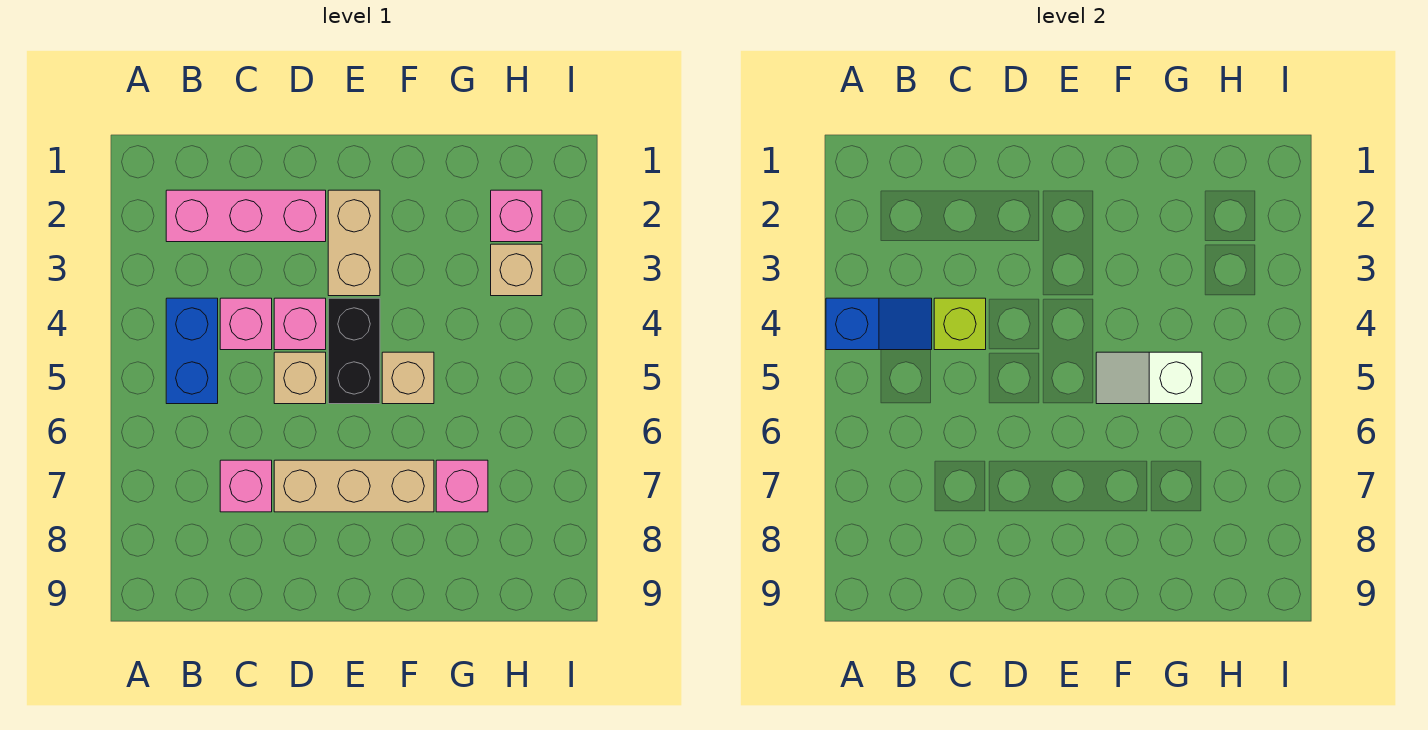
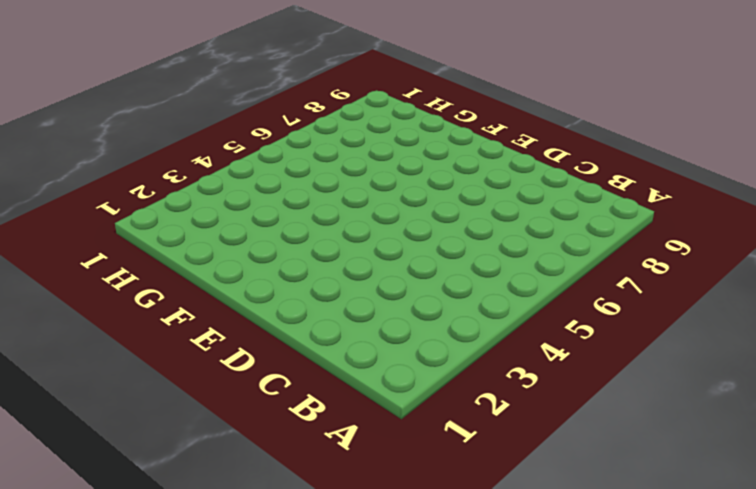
none -> pink 1x3 brick [166,190,326,242]
none -> blue 1x2 brick [166,298,218,404]
none -> pink 1x1 brick [220,298,272,350]

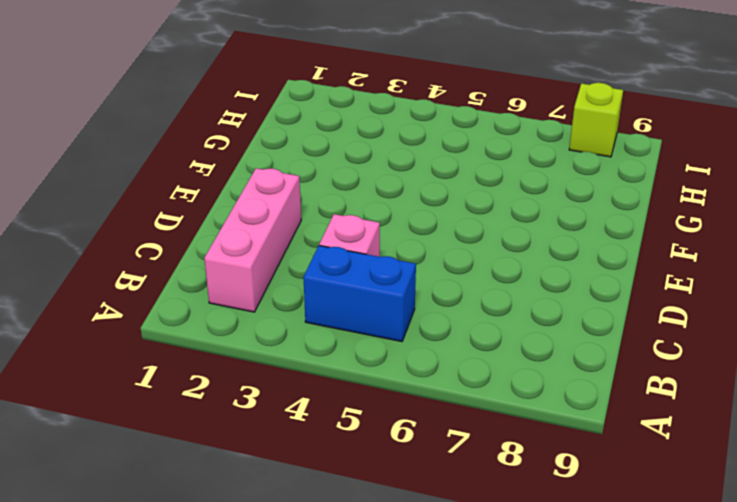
lime 1x1 brick [569,83,623,157] -> lime 1x1 brick moved to [934,298,986,350]
none -> pink 1x1 brick [220,460,272,512]
none -> pink 1x1 brick [274,298,326,350]
none -> tan 1x1 brick [274,352,326,404]

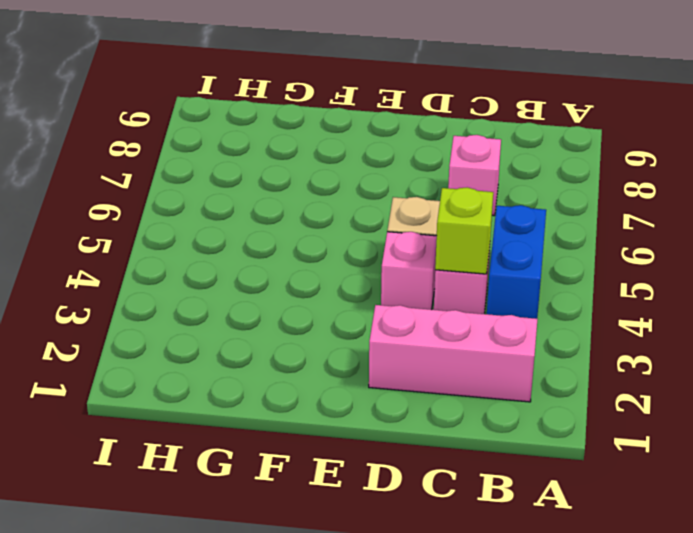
none -> tan 1x3 brick [274,460,434,512]
none -> tan 1x2 brick [328,190,380,296]
none -> black 1x2 brick [328,298,380,404]

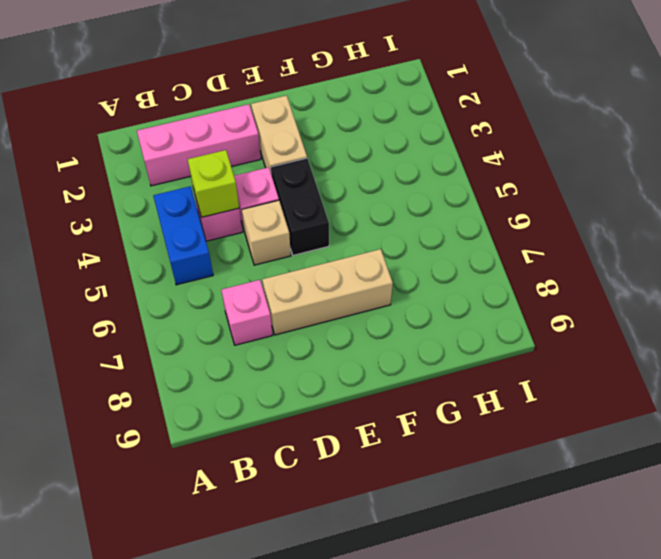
none -> tan 1x1 brick [382,352,434,404]
none -> pink 1x1 brick [436,460,488,512]
none -> pink 1x1 brick [491,190,542,242]

